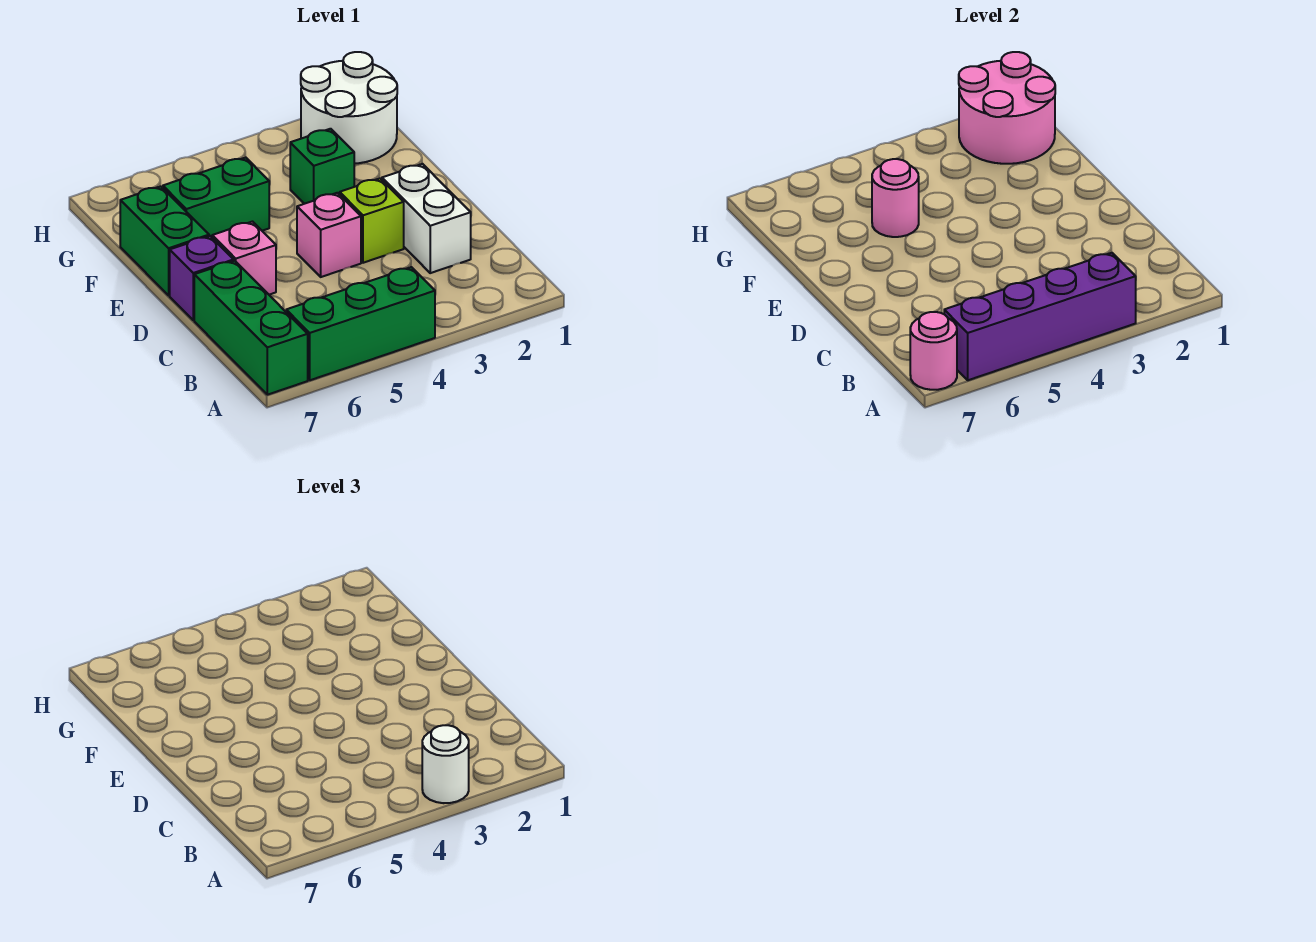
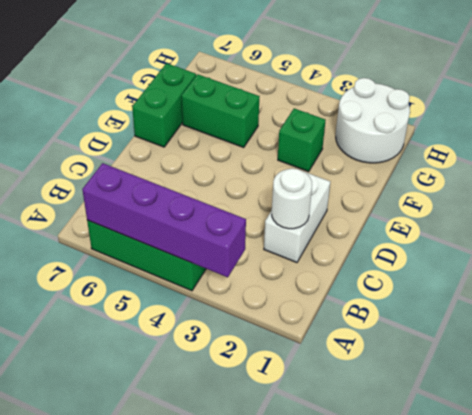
white 1x1 round brick [272,168,312,229] -> white 1x1 round brick moved to [422,725,469,803]
none -> green 1x3 brick [194,261,308,395]
none -> lime 1x1 brick [340,178,404,263]
none -> pink 1x1 brick [297,193,361,277]

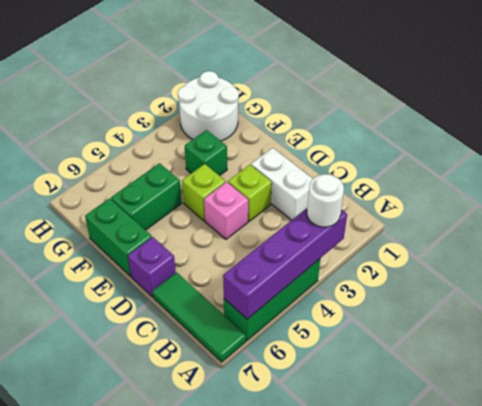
green 1x3 tile [152,272,246,362] -> green 1x3 brick [194,261,308,395]
lime 1x1 brick [182,164,226,221] -> none
none -> pink 1x1 brick [212,222,276,295]
none -> pink 1x1 round brick [910,312,957,390]
none -> pink 1x1 round brick [872,159,919,237]

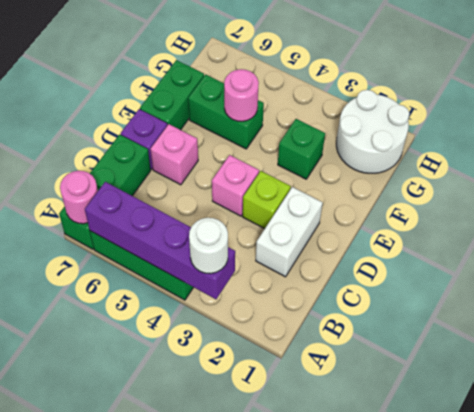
none -> pink 2x2 round brick [959,52,1055,164]

